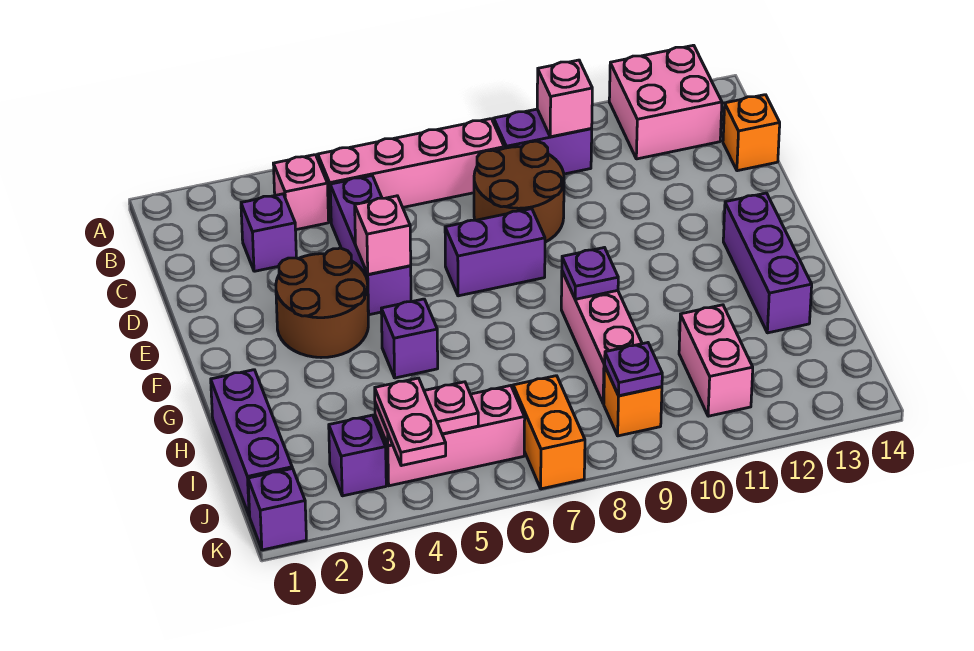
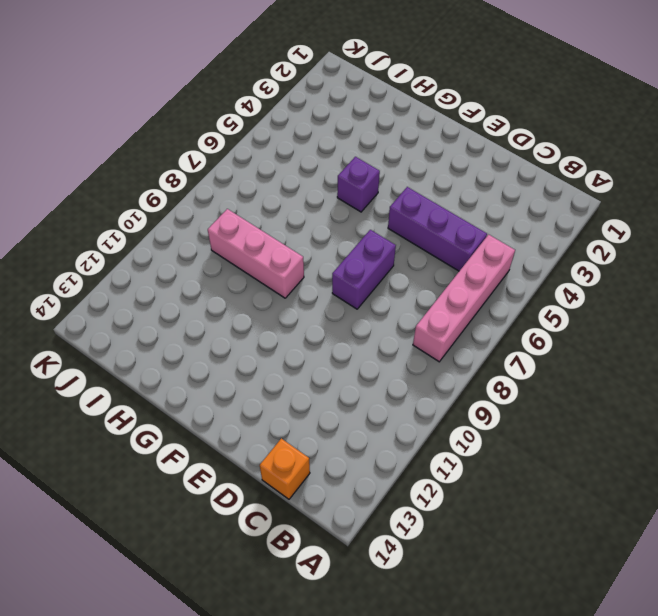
none -> pink 2x2 brick [609,45,722,159]
none -> pink 1x1 brick [273,155,329,230]
none -> purple 1x2 brick [494,109,592,174]

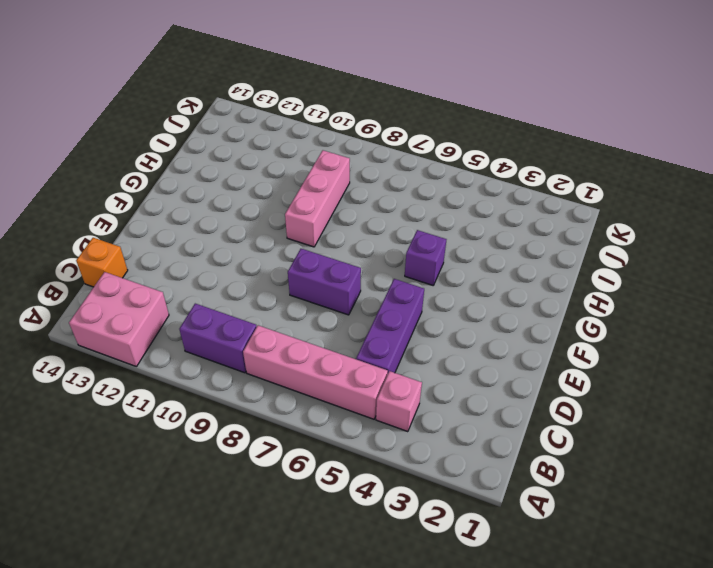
none -> purple 1x1 brick [241,194,296,271]
none -> brown 2x2 round brick [474,141,564,242]
none -> brown 2x2 round brick [276,248,369,358]

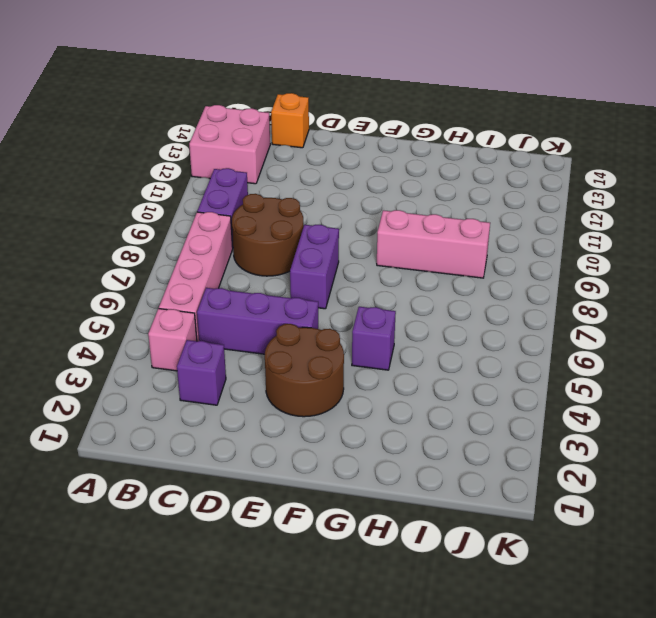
none -> purple 1x3 brick [723,193,812,333]
none -> purple 1x3 brick [211,370,292,516]
none -> pink 1x2 brick [679,305,753,416]

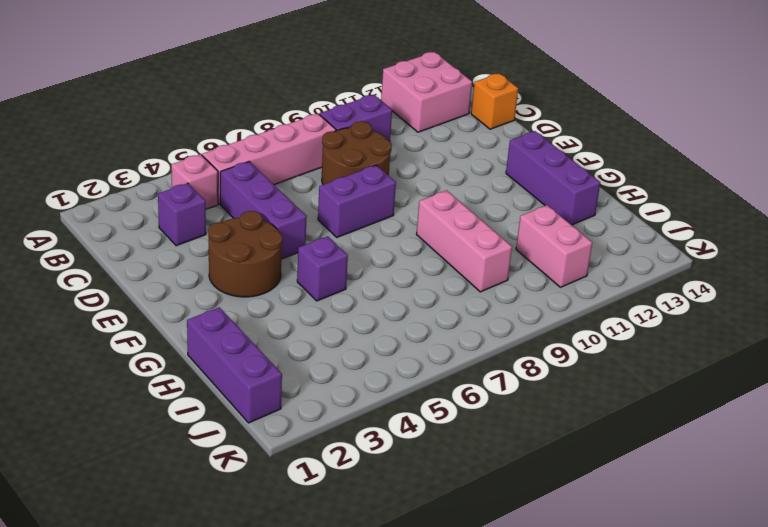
none -> purple 1x1 brick [329,415,386,496]
none -> pink 1x3 brick [375,386,525,486]
none -> orange 1x2 brick [513,376,585,489]

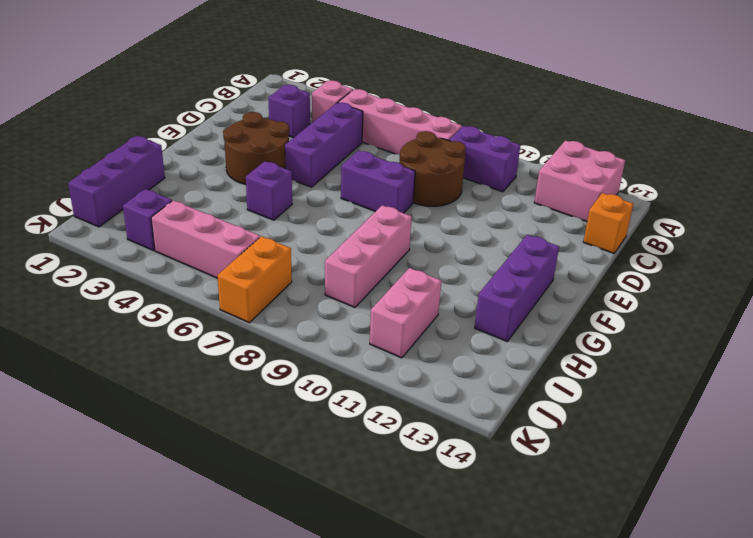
none -> orange 1x1 brick [604,367,662,436]
none -> purple 1x1 brick [248,469,306,550]
none -> pink 1x1 brick [537,60,592,137]

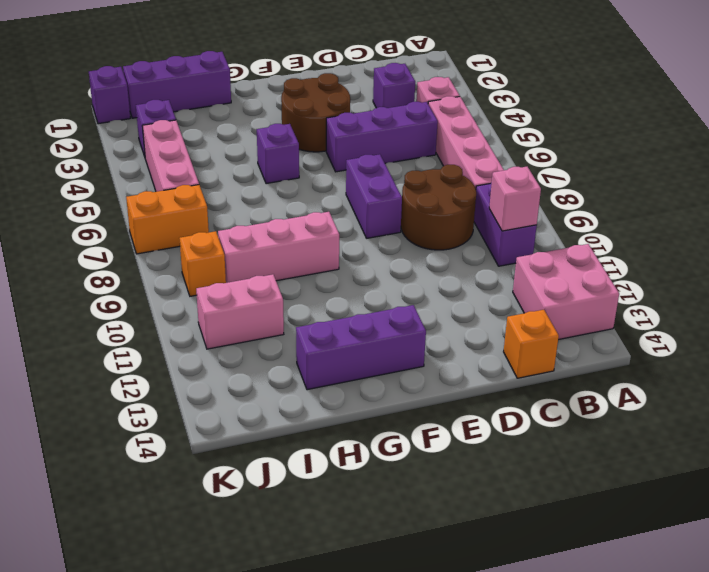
none -> pink 1x1 brick [355,196,411,274]
none -> purple 1x1 plate [562,248,618,299]
none -> pink 1x2 plate [375,382,478,446]

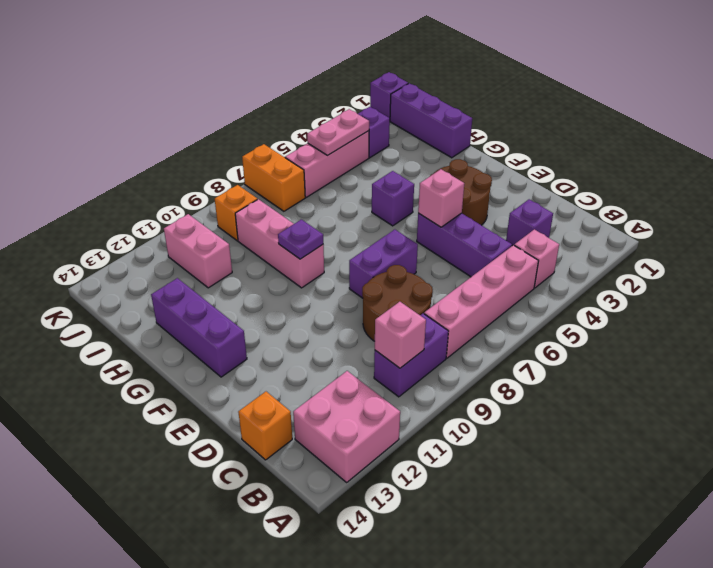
none -> purple 1x1 plate [605,343,662,396]
none -> pink 1x2 plate [375,378,446,466]

